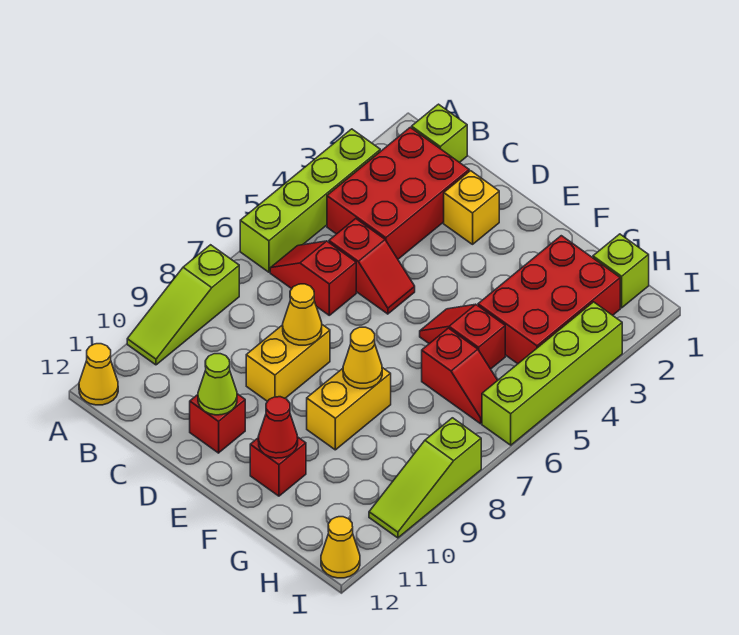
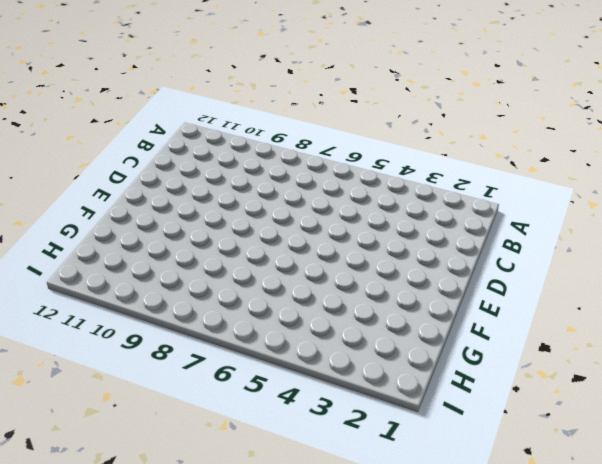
none -> lime 1x4 brick [240,129,380,272]
none -> lime 1x3 slope [127,245,239,365]
none -> yellow 1x1 cone [79,344,118,405]

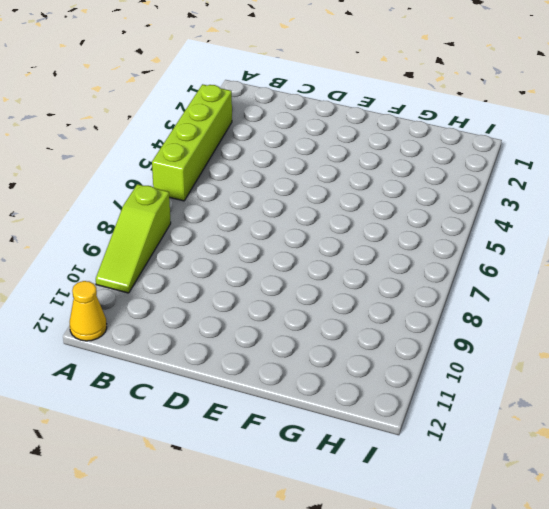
none -> lime 1x1 brick [412,104,467,163]
none -> red 2x3 brick [327,128,469,259]
none -> red 1x2 slope [270,241,356,315]

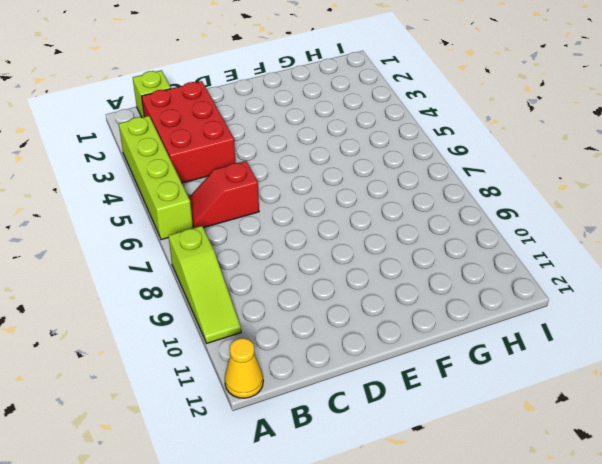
none -> red 1x2 slope [329,219,415,314]
none -> yellow 1x1 brick [444,171,499,244]
none -> yellow 1x2 brick [246,325,330,401]

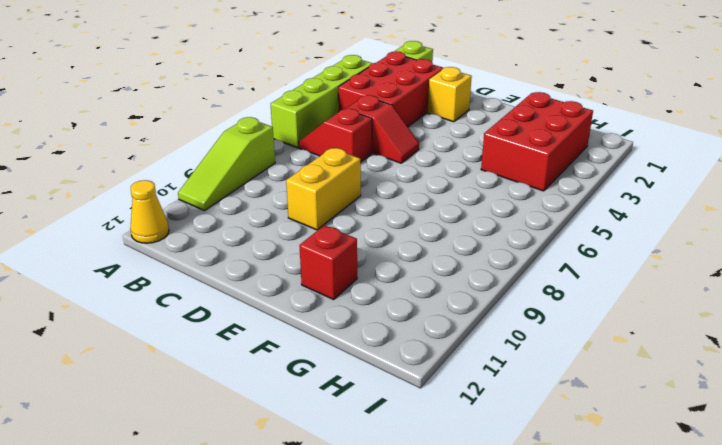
none -> red 1x1 brick [190,394,245,453]
none -> red 1x2 slope [420,304,505,369]
none -> yellow 1x2 brick [307,368,391,450]

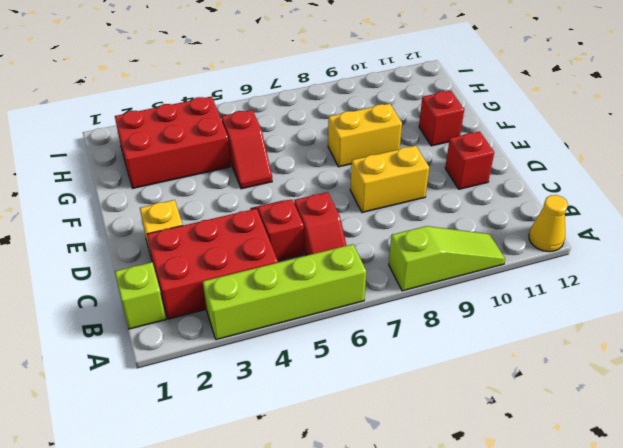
none -> red 1x2 slope [422,328,498,424]
none -> lime 1x1 brick [593,234,649,308]
none -> lime 1x4 brick [482,302,622,445]

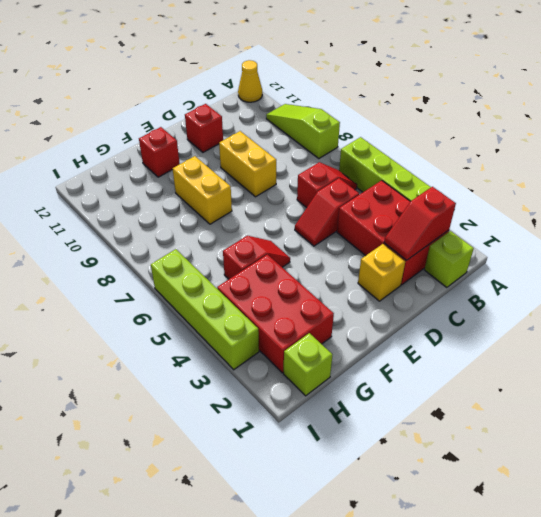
red 1x2 slope [384,187,456,260] -> red 1x2 slope moved to [422,328,498,424]
none -> lime 1x3 slope [369,418,481,538]
none -> yellow 1x1 cone [321,517,360,578]
none -> yellow 1x1 cone [283,284,322,345]

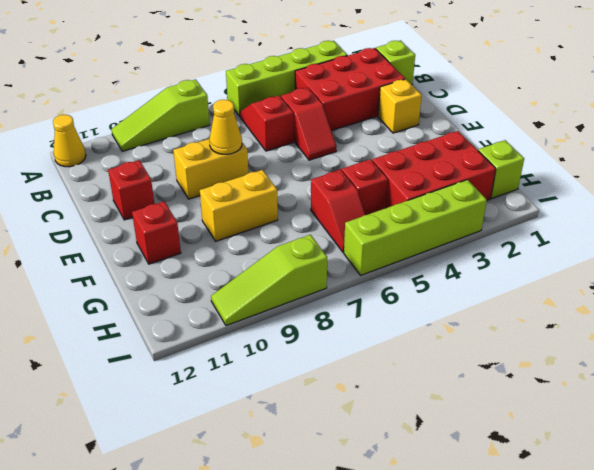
none -> yellow 1x1 cone [321,517,360,578]
none -> lime 1x1 cone [198,354,237,415]
none -> yellow 1x1 cone [343,327,382,389]

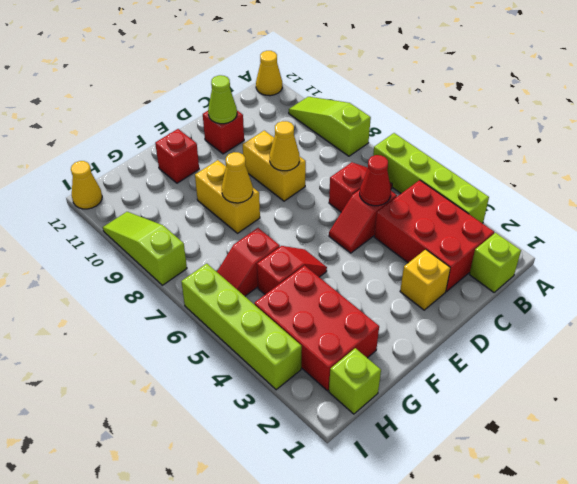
red 1x1 cone [360,155,391,206] -> red 1x1 cone moved to [258,397,298,458]

